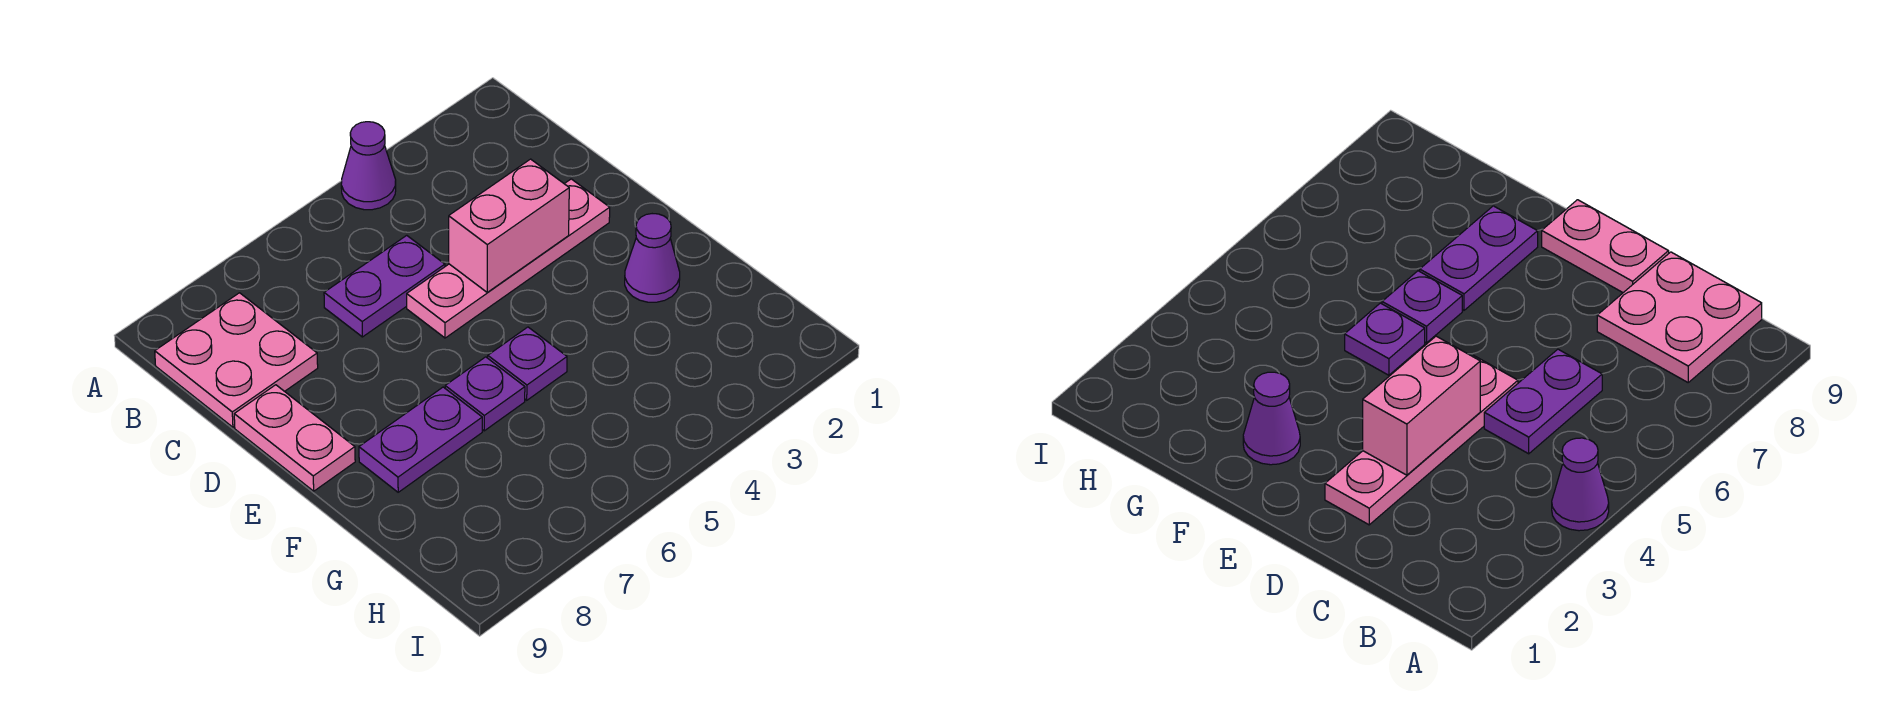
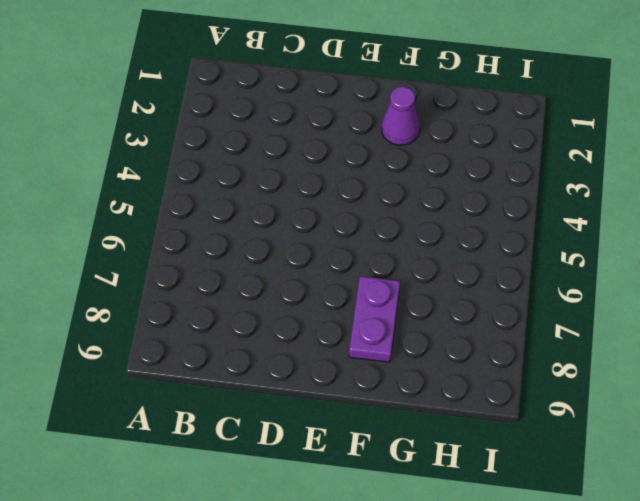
none -> purple 1x1 cone [341,122,396,210]
none -> pink 2x2 plate [155,293,318,427]

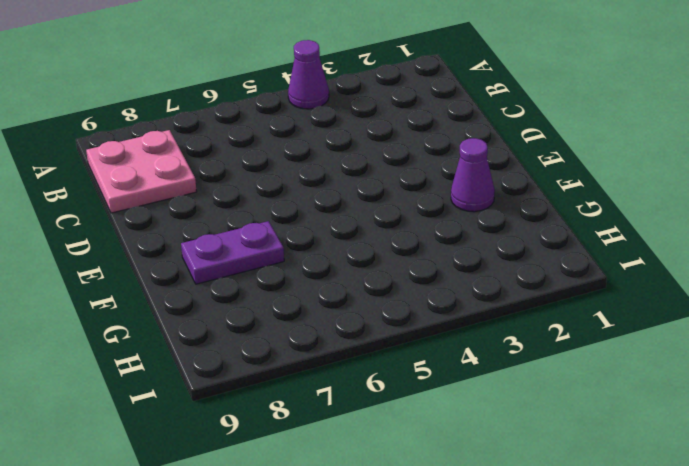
none -> purple 1x2 plate [324,235,445,337]
none -> pink 1x4 plate [407,179,610,338]

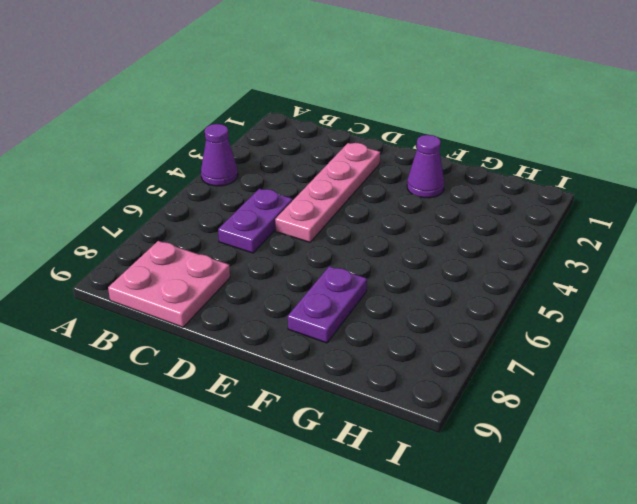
none -> pink 1x2 plate [234,385,355,491]
none -> purple 1x1 plate [488,327,567,400]

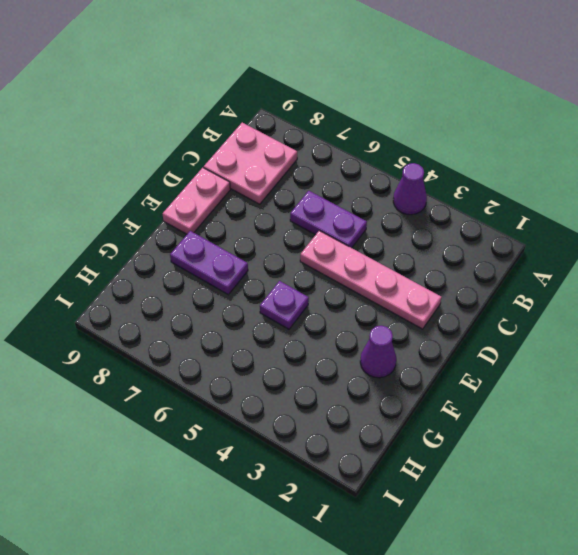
none -> purple 1x1 plate [445,357,525,431]
none -> pink 1x2 brick [449,159,569,293]

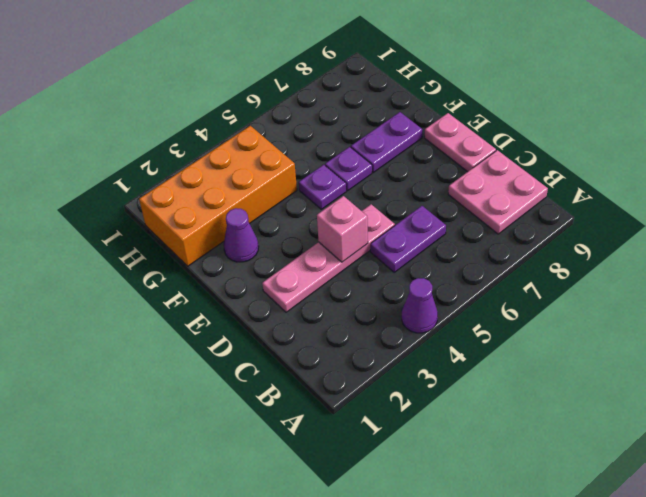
pink 1x1 brick [317,196,368,262] -> pink 1x2 brick [449,159,569,293]
orange 2x4 brick [139,126,297,266] -> none

